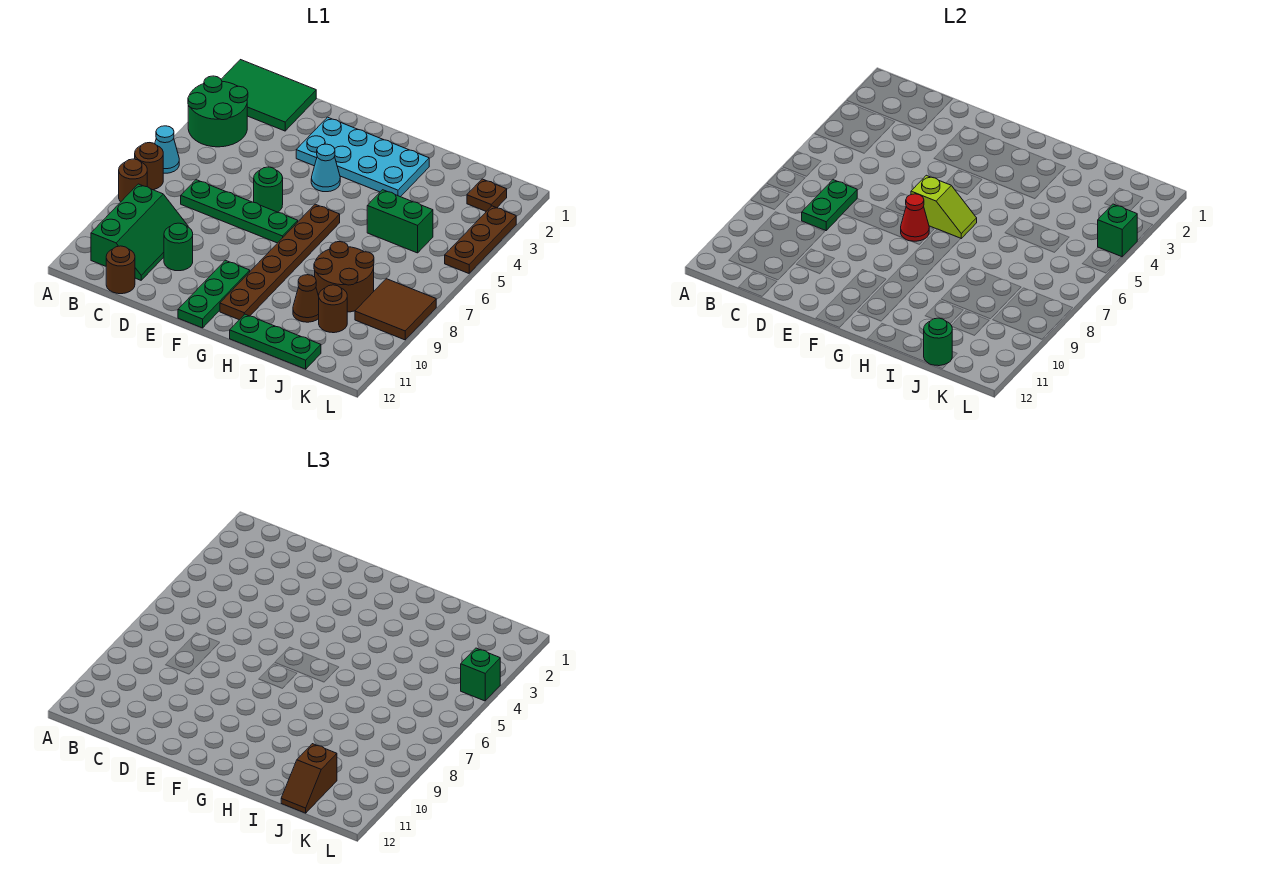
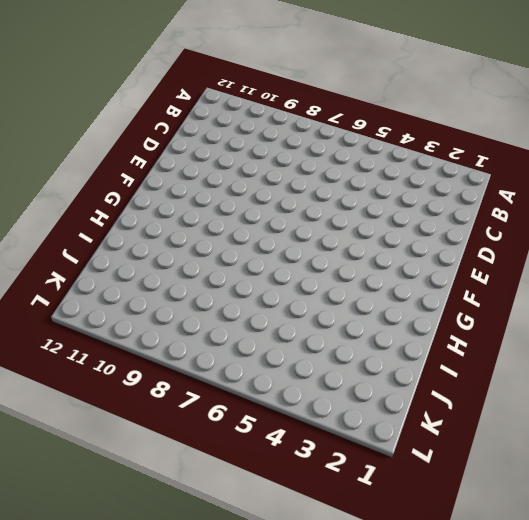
none -> green 2x3 tile [221,60,316,131]
none -> green 2x2 round brick [188,76,248,147]
none -> cyan 1x1 cone [155,126,179,173]

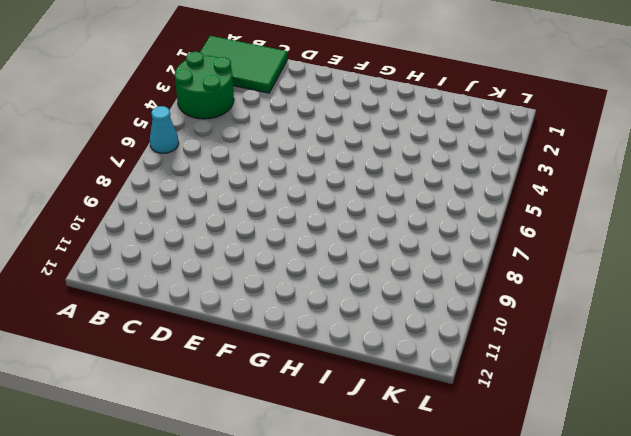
none -> brown 1x1 round brick [135,143,163,190]
none -> brown 1x1 round brick [119,159,147,202]
none -> green 2x3 slope [91,184,188,280]

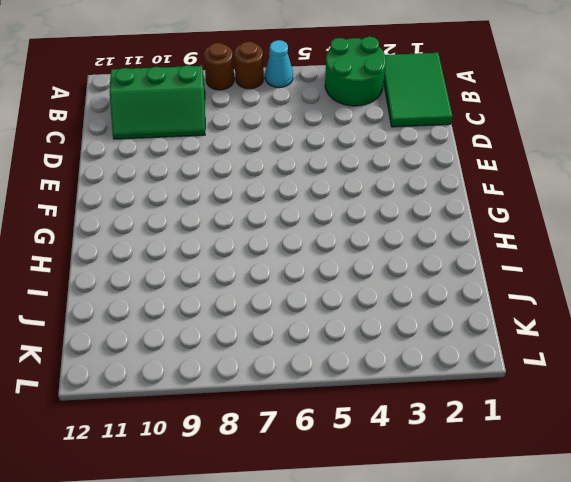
none -> green 1x4 plate [181,180,298,243]
none -> brown 1x1 round brick [106,246,135,294]
none -> green 1x1 round brick [164,223,193,271]

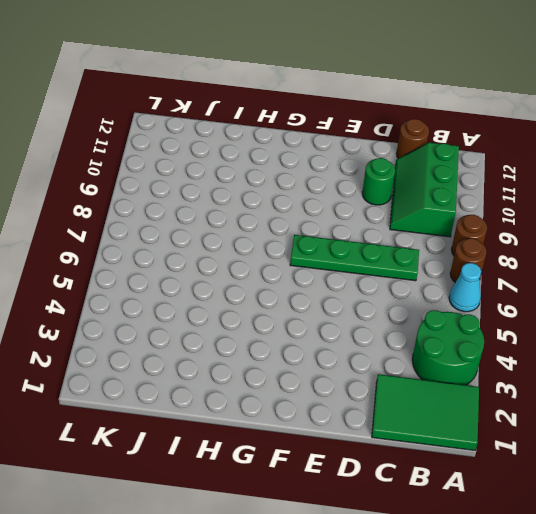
none -> cyan 2x4 plate [296,117,429,197]
none -> green 1x1 round brick [254,167,283,212]
none -> cyan 1x1 cone [311,144,340,192]

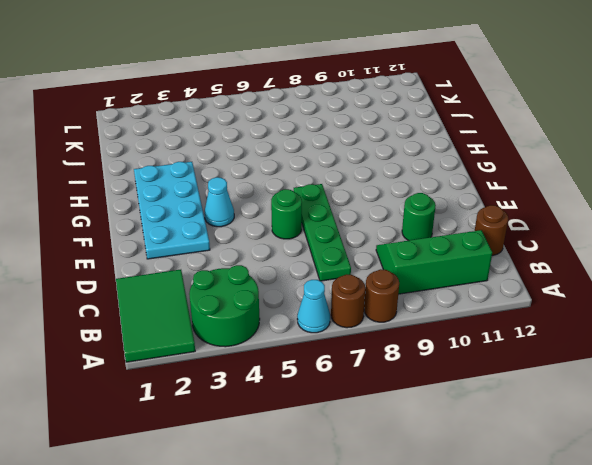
none -> green 1x3 plate [178,260,250,328]
none -> brown 1x6 plate [220,204,340,320]
none -> green 1x3 plate [230,314,321,369]

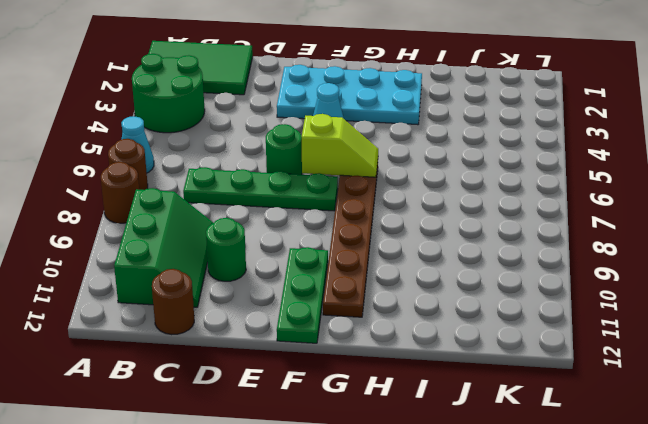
none -> green 1x3 plate [230,314,321,369]
none -> green 1x2 brick [367,190,433,253]
none -> brown 2x2 round brick [314,242,374,312]

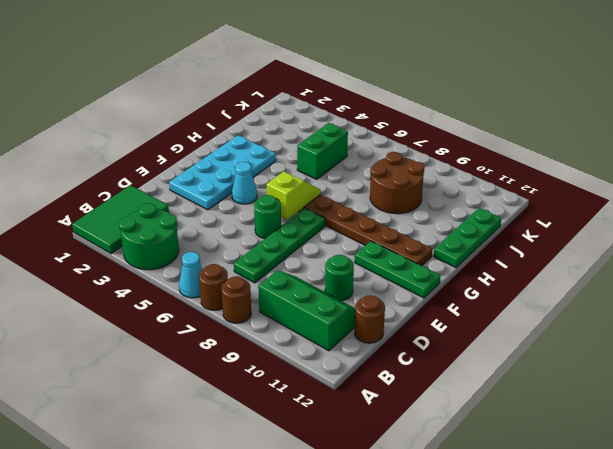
none -> brown 1x1 cone [293,275,319,322]
none -> brown 1x1 round brick [319,285,347,333]
none -> brown 1x1 plate [467,179,507,211]

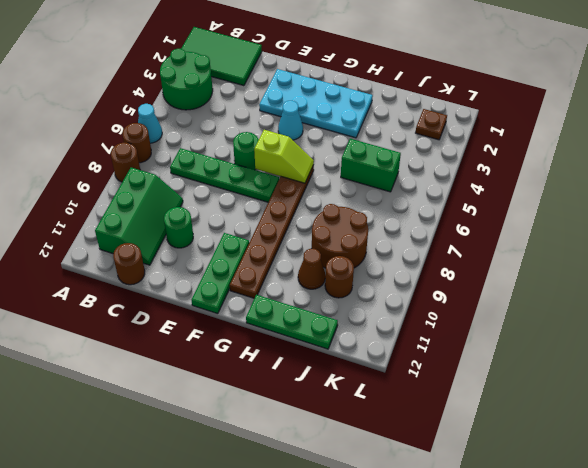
none -> brown 2x2 tile [355,279,436,340]
none -> brown 1x3 plate [445,206,516,273]
none -> green 1x2 plate [802,180,857,231]

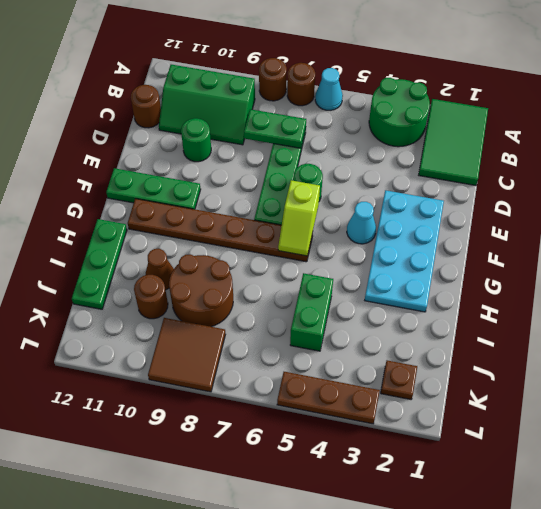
none -> red 1x1 cone [901,194,929,241]
none -> green 1x1 round brick [924,318,952,366]
none -> green 1x1 brick [1098,204,1137,257]

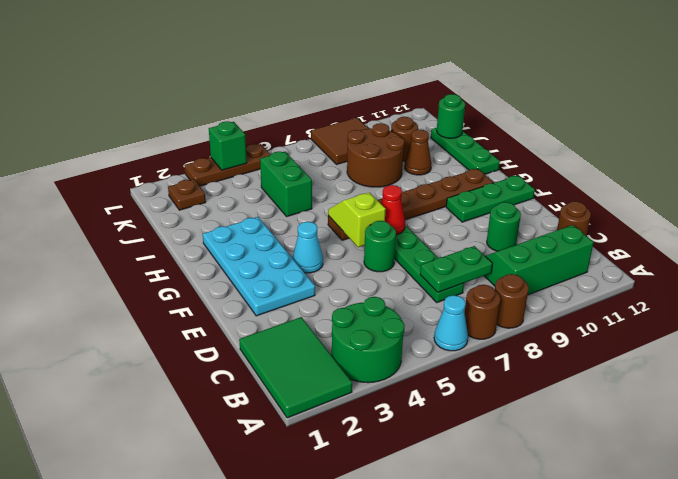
none -> brown 1x2 slope [281,744,337,813]
none -> green 1x1 brick [461,648,500,701]

